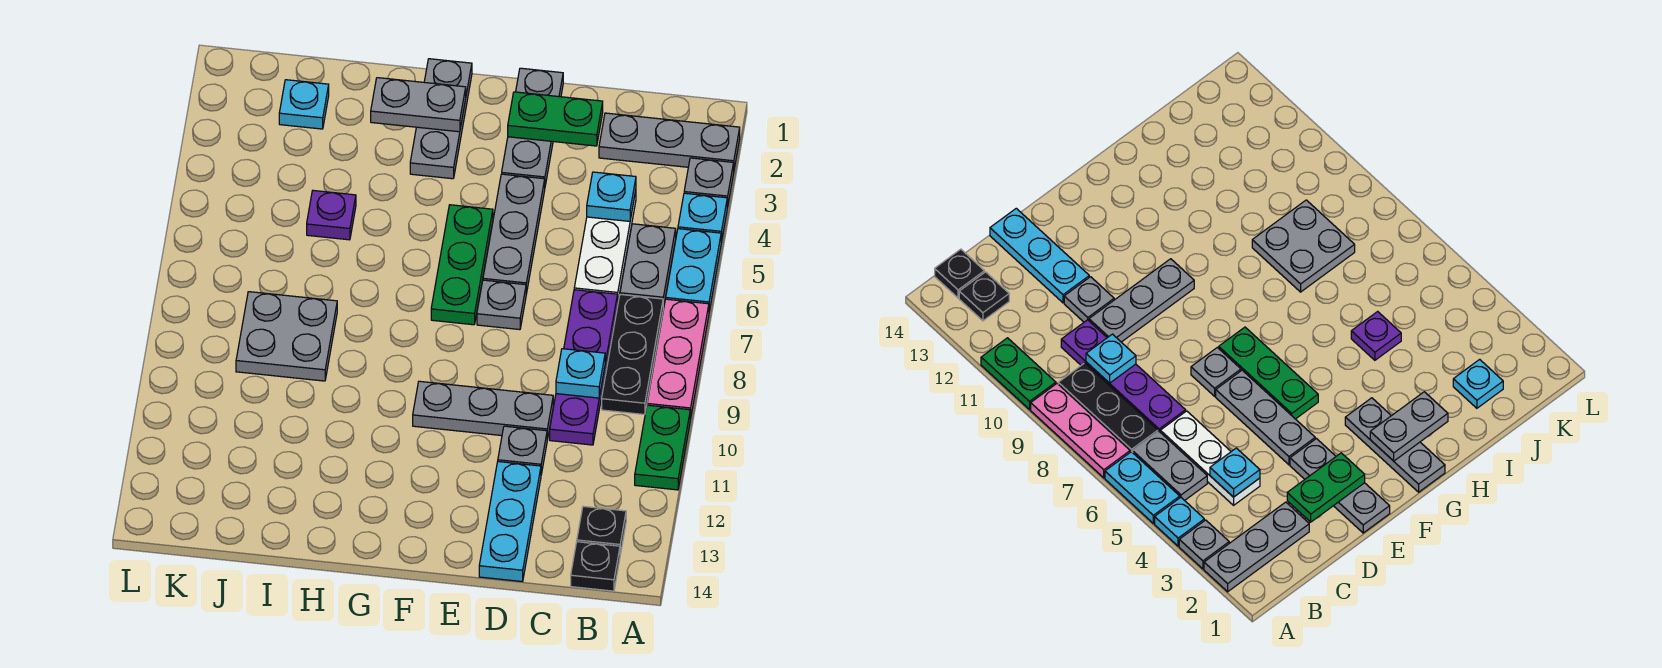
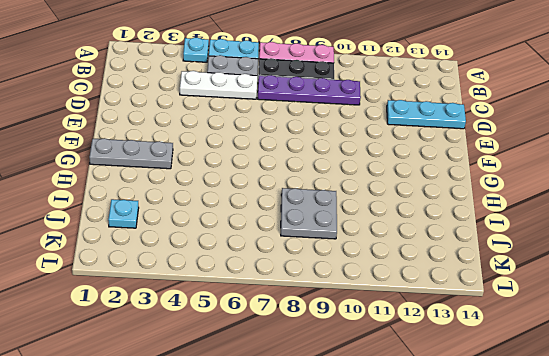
none -> grey 1x3 plate [599,113,740,168]
none -> grey 1x1 plate [684,158,734,207]
none -> green 1x2 plate [635,405,690,490]

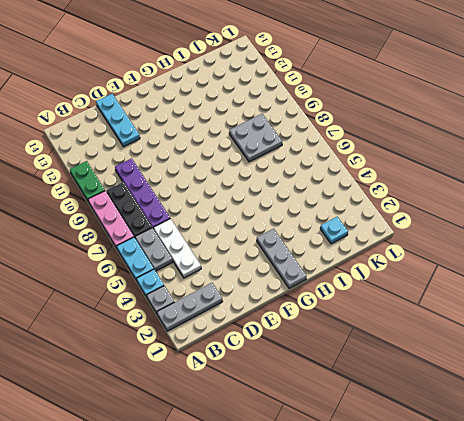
none -> black 1x1 plate [577,506,626,554]
none -> black 1x1 plate [571,542,620,591]
none -> grey 1x3 plate [413,381,553,440]

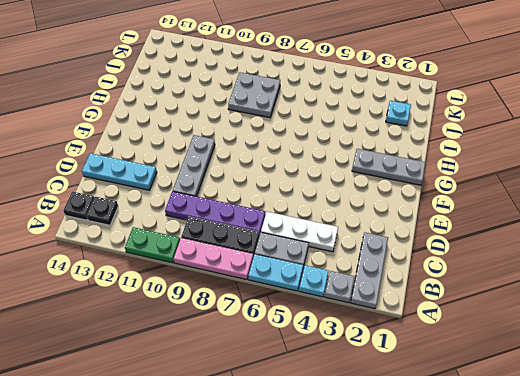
none -> grey 1x1 plate [498,426,547,474]
none -> grey 1x3 plate [502,68,563,185]
none -> grey 1x3 plate [483,174,545,294]

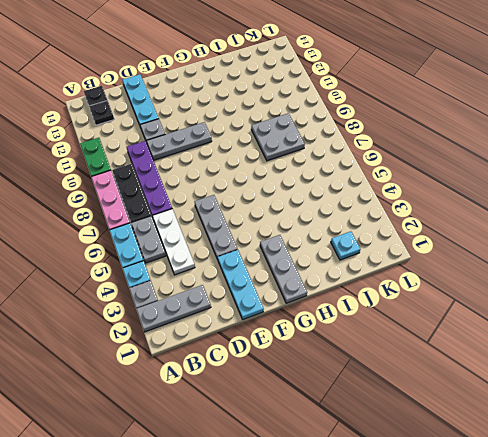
cyan 1x3 plate [218,250,264,319] -> grey 1x3 plate [502,68,563,185]
none -> grey 1x1 plate [477,280,526,330]
none -> green 1x3 plate [431,205,493,325]
none -> purple 1x1 plate [307,190,356,240]

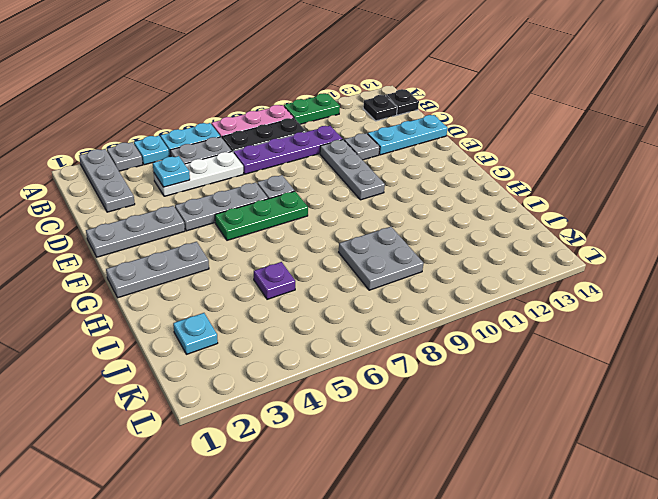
none -> cyan 1x1 plate [556,349,605,398]
none -> green 1x2 plate [508,92,603,146]
none -> grey 1x2 plate [371,78,466,132]

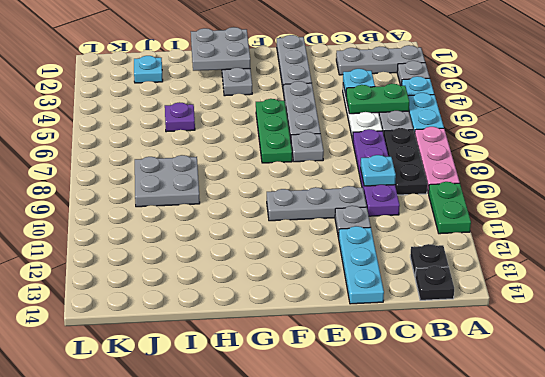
green 1x2 plate [346,84,409,114] -> green 1x2 plate moved to [508,92,603,146]
grey 2x2 plate [191,27,250,71] -> grey 1x2 plate [371,78,466,132]

